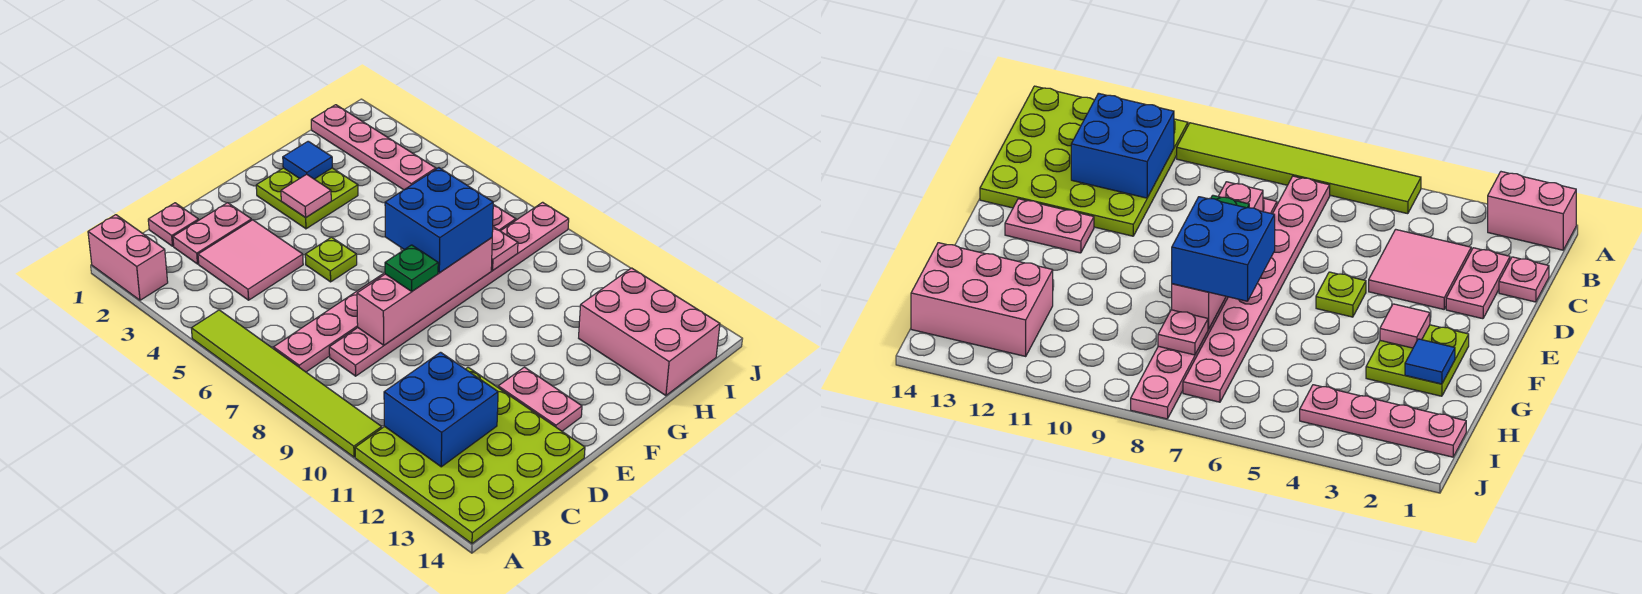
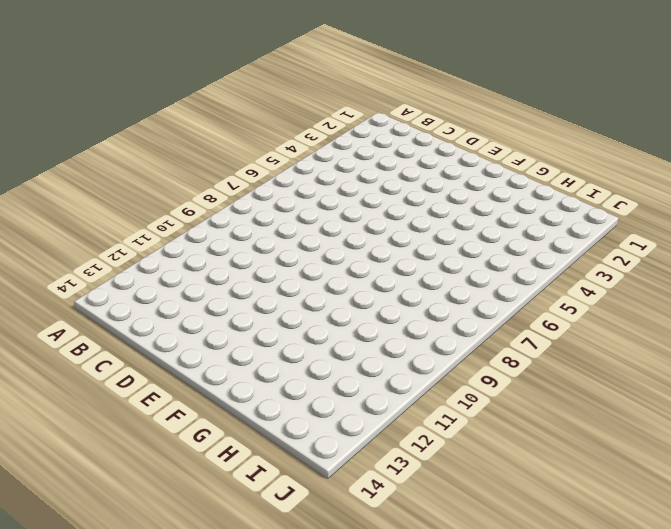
none -> pink 1x2 brick [88,215,168,300]
none -> lime 1x6 tile [191,310,382,457]
none -> lime 4x4 plate [355,367,585,544]

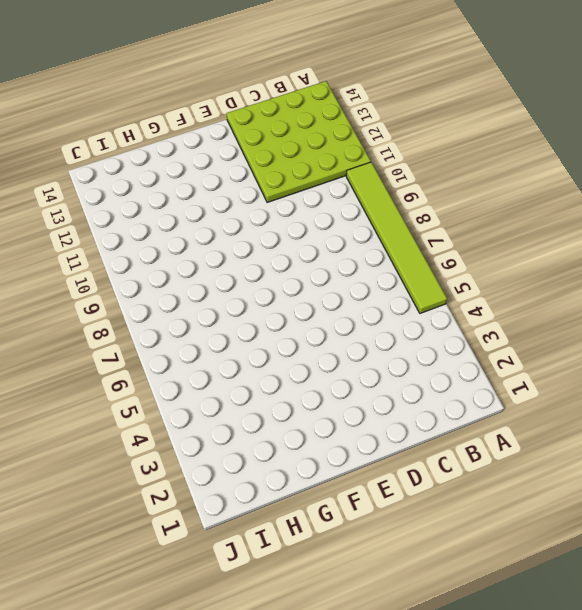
none -> pink 1x2 brick [88,215,168,300]
none -> pink 1x8 plate [273,205,516,372]
none -> pink 1x1 plate [148,203,199,246]

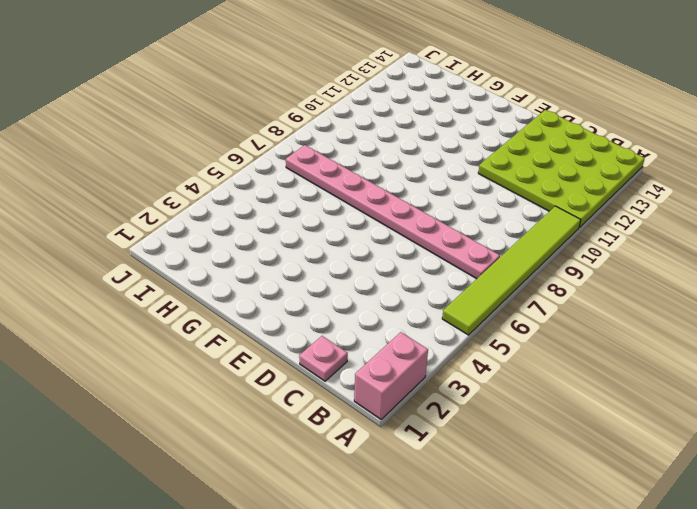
none -> pink 1x2 plate [173,203,252,264]
none -> pink 2x2 tile [198,220,303,300]
none -> pink 1x8 plate [329,202,569,376]

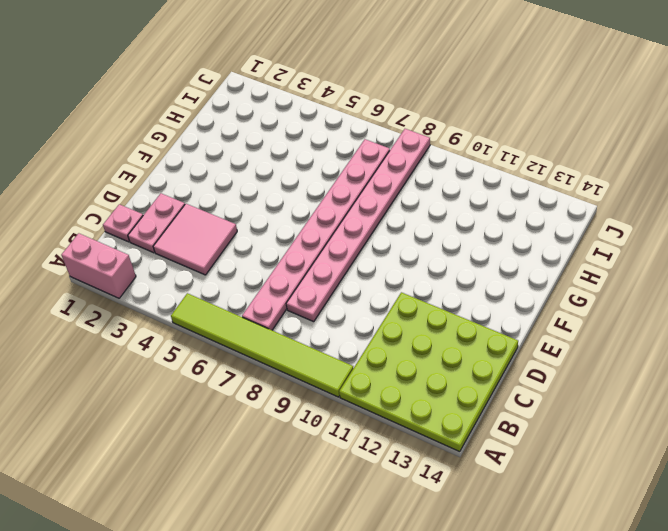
none -> lime 1x1 plate [305,237,357,282]
none -> pink 1x2 plate [498,367,582,431]
none -> lime 2x2 plate [256,168,358,229]

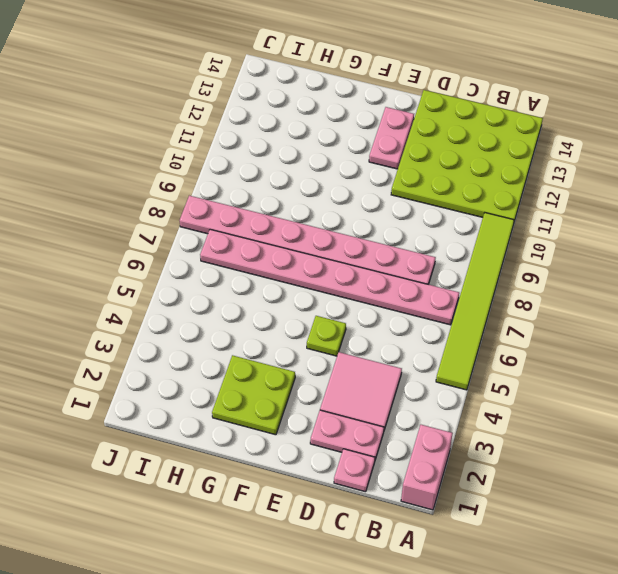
none -> pink 2x3 brick [579,268,720,396]
none -> pink 1x4 plate [311,105,436,190]
none -> blue 2x2 brick [384,352,498,467]

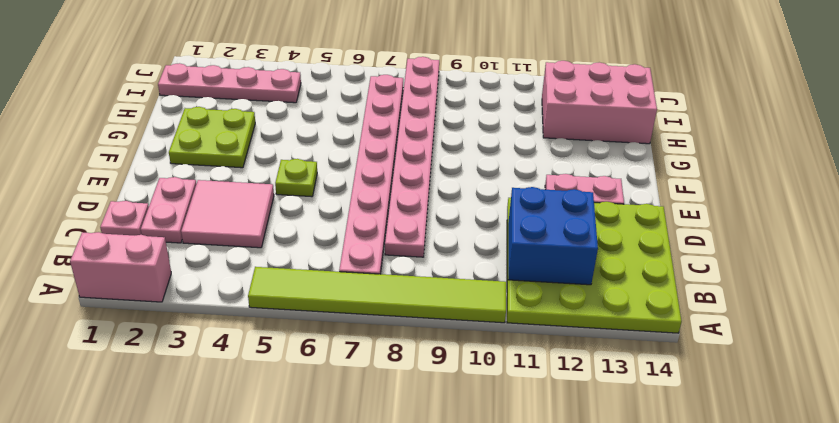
none -> pink 1x4 brick [357,238,492,345]
none -> pink 1x1 tile [281,174,331,218]
none -> blue 1x1 tile [283,141,332,179]

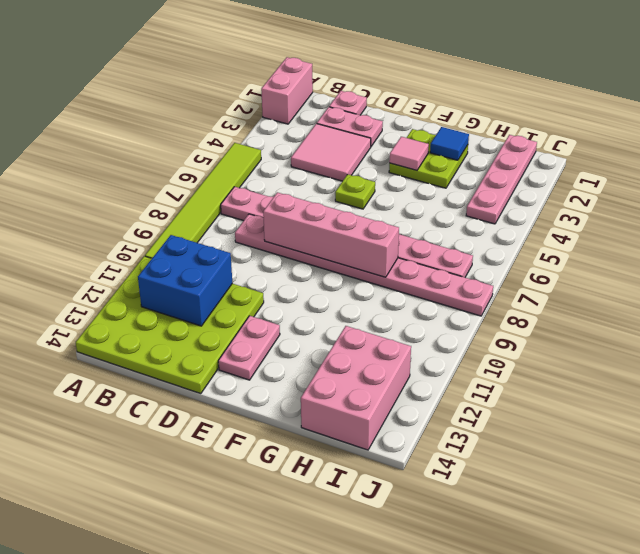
none -> pink 1x1 plate [491,227,518,270]
none -> green 1x1 plate [385,245,438,291]
none -> blue 2x2 brick [385,168,493,273]

